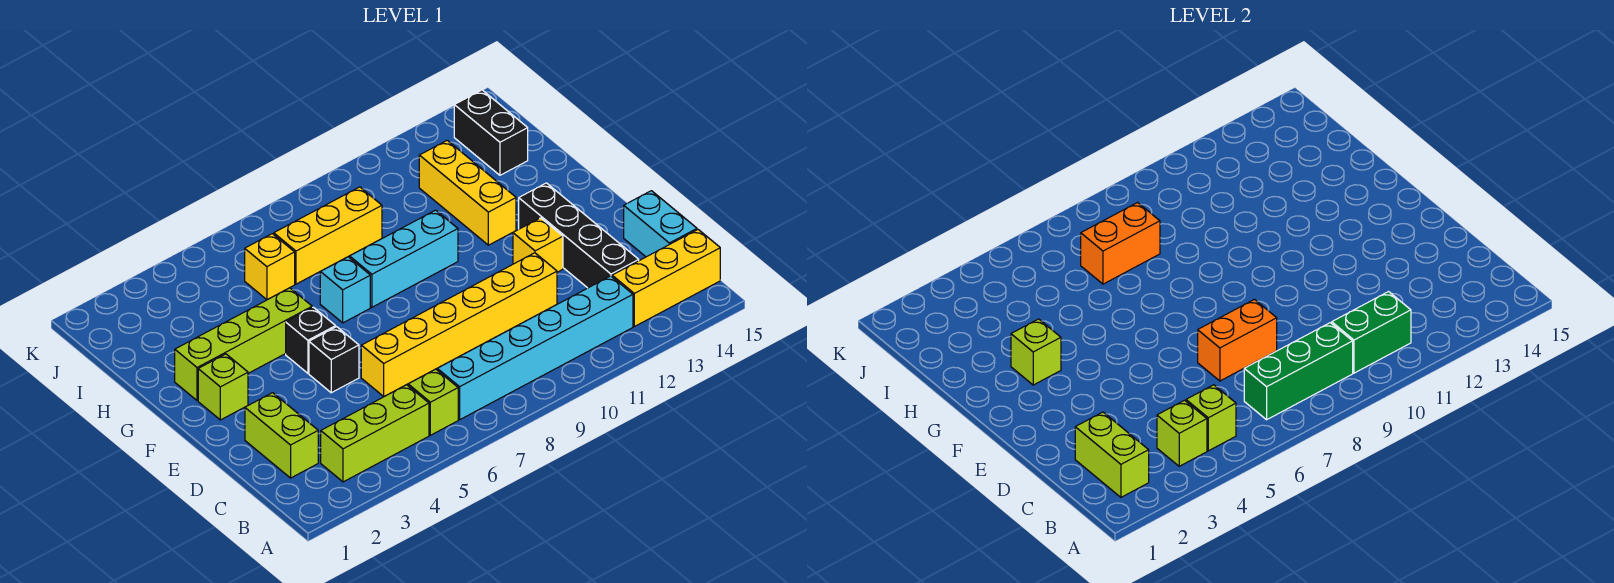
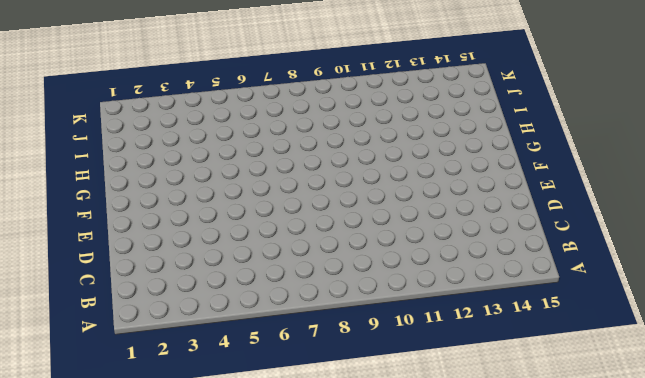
none -> lime 1x3 brick [321,385,429,482]
none -> lime 1x1 brick [408,369,458,435]
none -> cyan 1x6 brick [437,276,633,420]

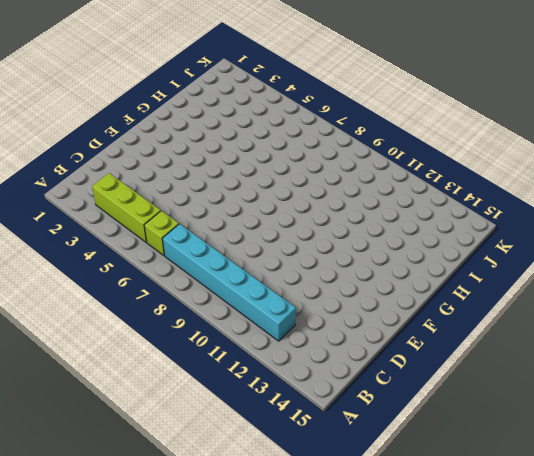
none -> yellow 1x3 brick [612,230,720,327]
none -> lime 1x2 brick [245,393,318,478]
none -> black 1x4 brick [519,183,639,288]

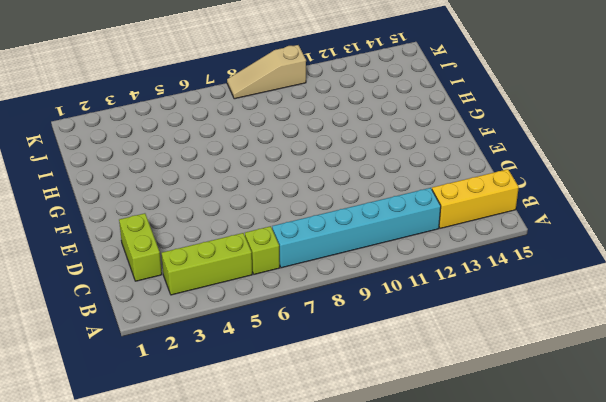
tan 1x3 slope [227,45,306,99] -> none
none -> black 1x4 brick [519,183,639,288]
none -> cyan 1x2 brick [624,191,697,257]
none -> yellow 1x6 brick [361,253,557,396]

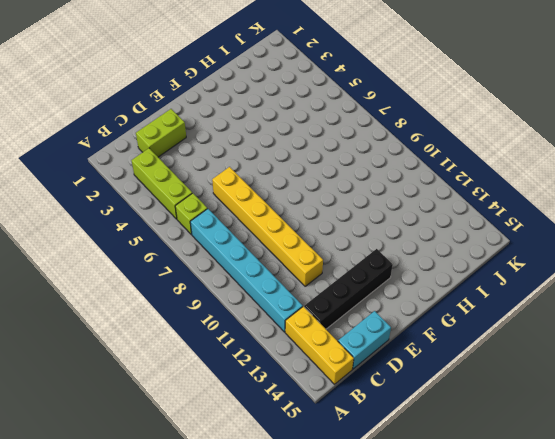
none -> black 1x1 brick [309,327,359,393]
none -> yellow 1x1 brick [513,218,563,272]
none -> lime 1x1 brick [198,354,248,420]

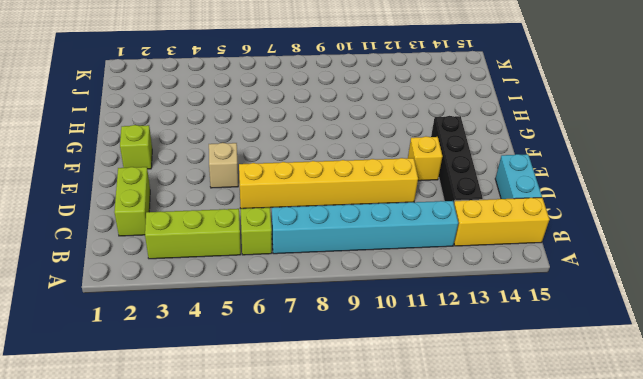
tan 1x1 brick [209,143,238,188] -> black 1x1 brick [309,327,359,393]
none -> black 1x1 brick [286,307,336,373]
none -> lime 1x4 brick [175,288,312,401]
none -> cyan 1x1 brick [320,257,370,323]

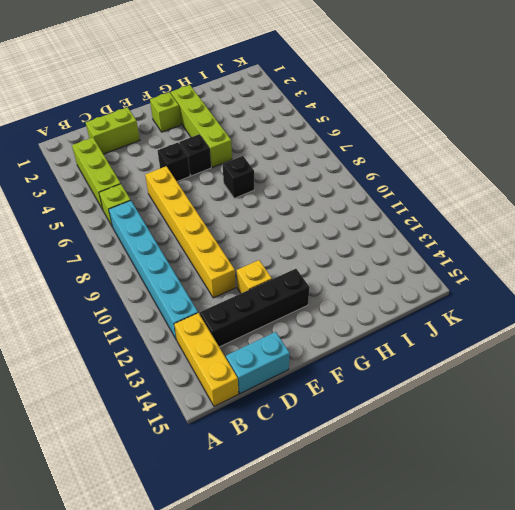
black 1x1 brick [223,156,254,198] -> cyan 1x1 brick [320,257,370,323]
none -> cyan 1x3 brick [350,210,458,307]
none -> yellow 1x3 brick [419,141,516,245]
none -> yellow 1x1 brick [245,234,295,300]

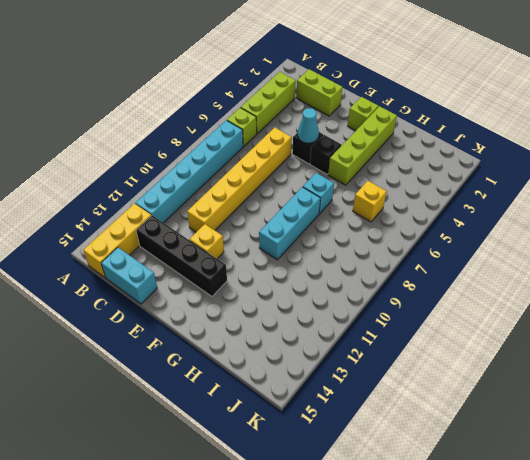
cyan 1x1 cone [297,108,319,143] -> none
none -> yellow 1x3 brick [419,141,516,245]
none -> yellow 1x3 brick [274,187,382,284]
none -> black 1x2 brick [454,90,528,175]

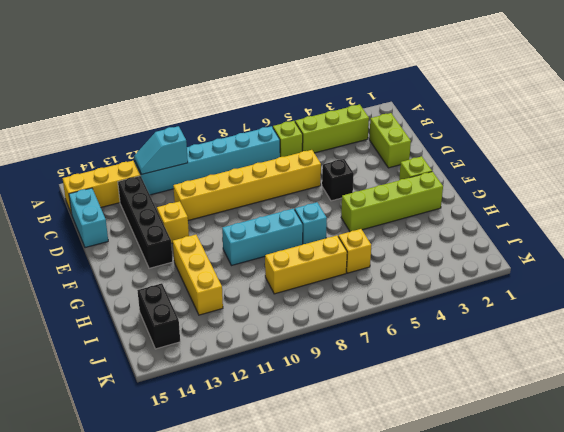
cyan 1x2 slope [134,126,188,174] -> green 1x2 brick [1332,292,1411,373]
none -> black 1x1 brick [286,307,336,373]
none -> lime 1x2 brick [1075,412,1149,497]
none -> lime 1x1 brick [1157,400,1207,466]

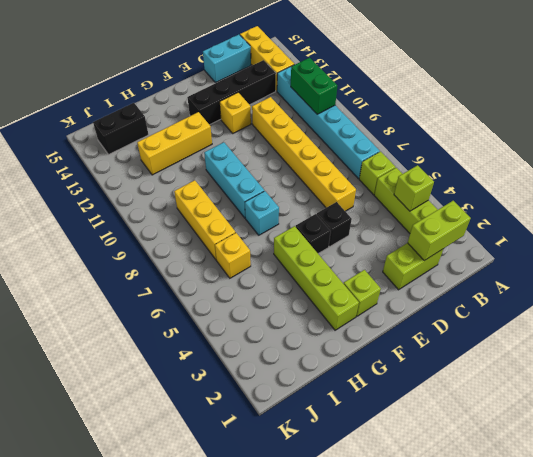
none -> lime 1x1 brick [1186,385,1236,451]
none -> green 1x3 brick [1244,323,1353,420]
none -> orange 1x2 brick [1198,299,1277,381]

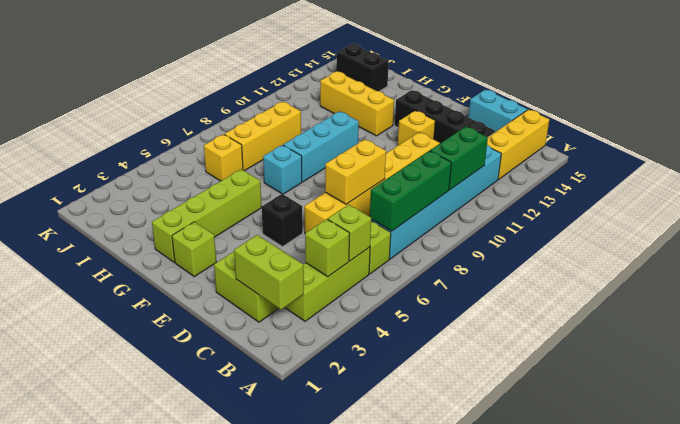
yellow 1x2 brick [325,139,386,204] -> orange 1x2 brick [1198,299,1277,381]
none -> black 1x1 brick [286,307,336,373]
none -> lime 1x1 brick [1011,319,1061,385]
none -> orange 1x2 brick [1081,203,1160,284]

